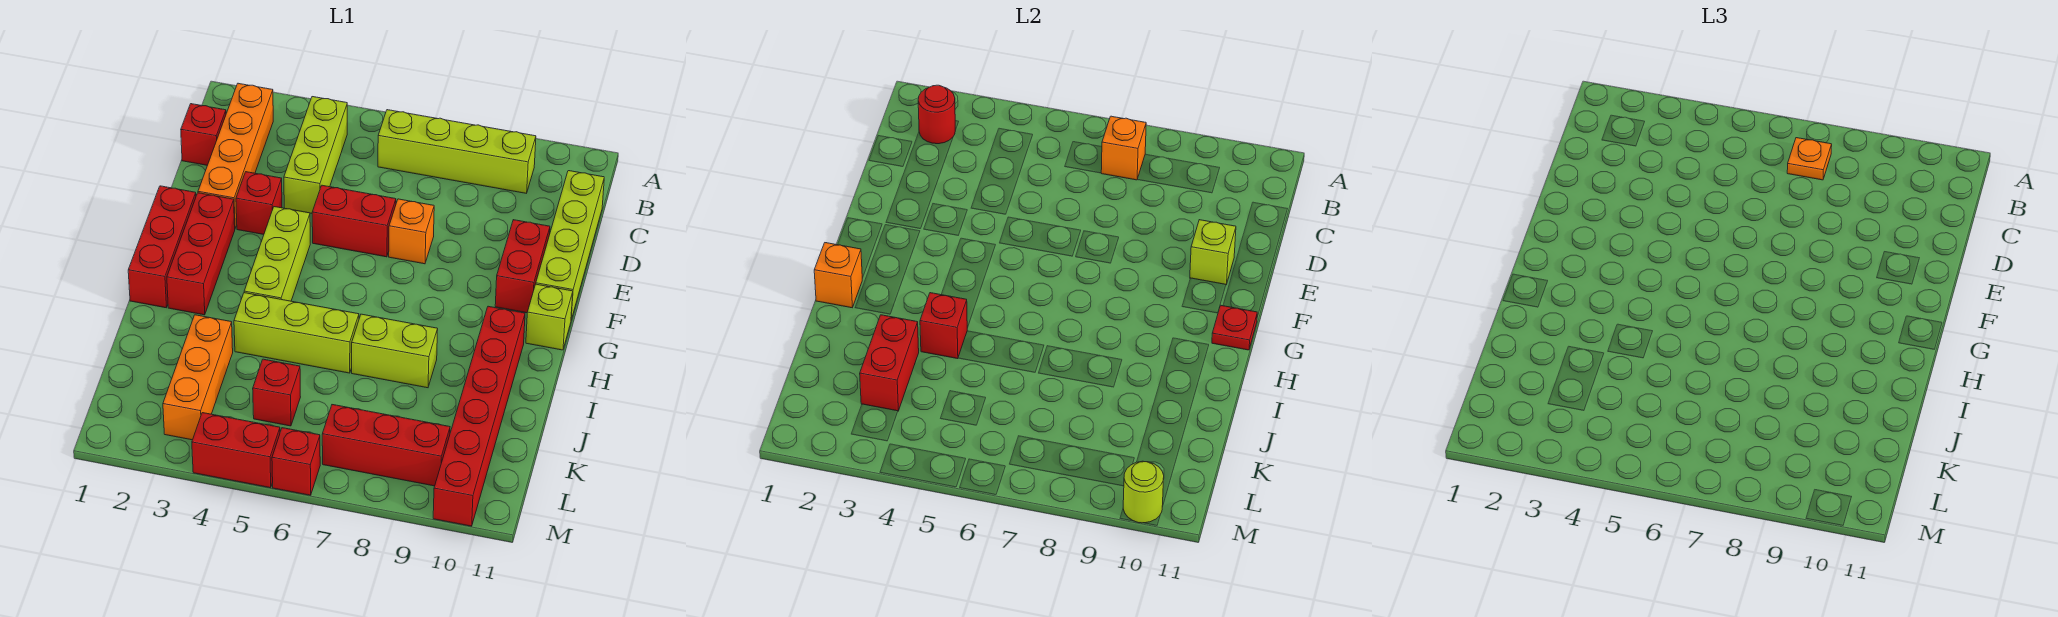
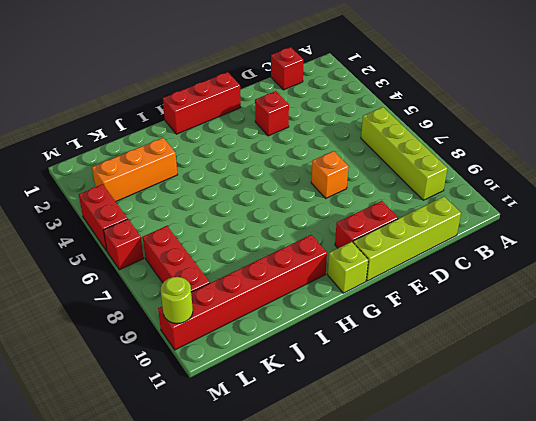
none -> orange 1x4 brick [198,83,273,228]
none -> lime 1x3 brick [284,97,347,213]
none -> red 1x2 brick [312,185,396,257]
none -> red 1x3 brick [167,193,235,315]

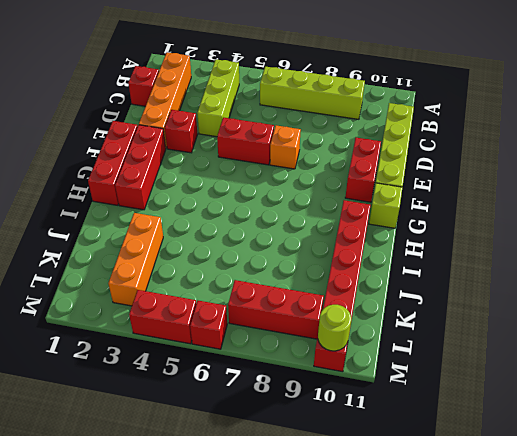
none -> lime 1x3 brick [244,207,310,301]
none -> lime 1x3 brick [234,293,359,373]
none -> lime 1x2 brick [352,314,438,388]
none -> red 1x1 brick [253,359,300,426]

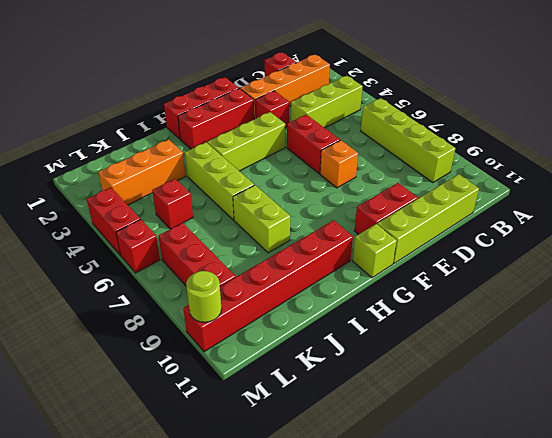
none -> red 1x1 round brick [918,85,955,144]
none -> orange 1x1 brick [1101,116,1146,180]
none -> lime 1x1 brick [1190,220,1236,285]
none -> red 1x1 plate [1212,306,1257,350]

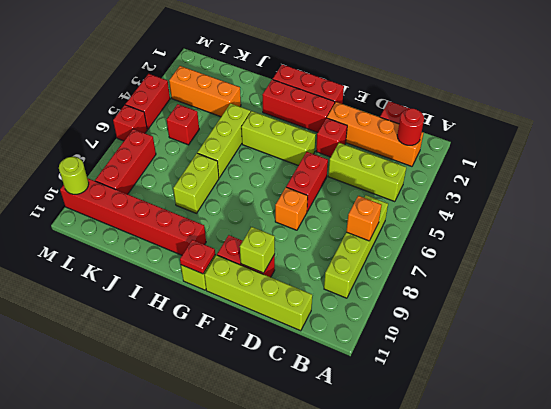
none -> orange 1x1 brick [814,243,862,308]
none -> red 1x1 brick [920,293,967,359]
none -> red 1x2 brick [860,315,919,411]
none -> orange 1x1 plate [1787,138,1832,180]

